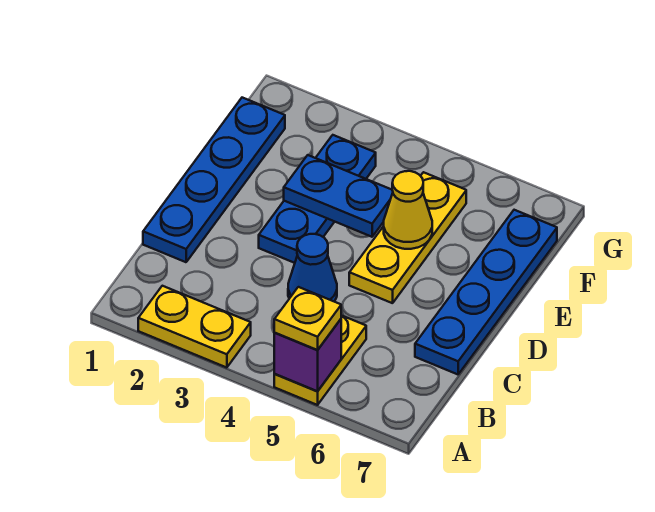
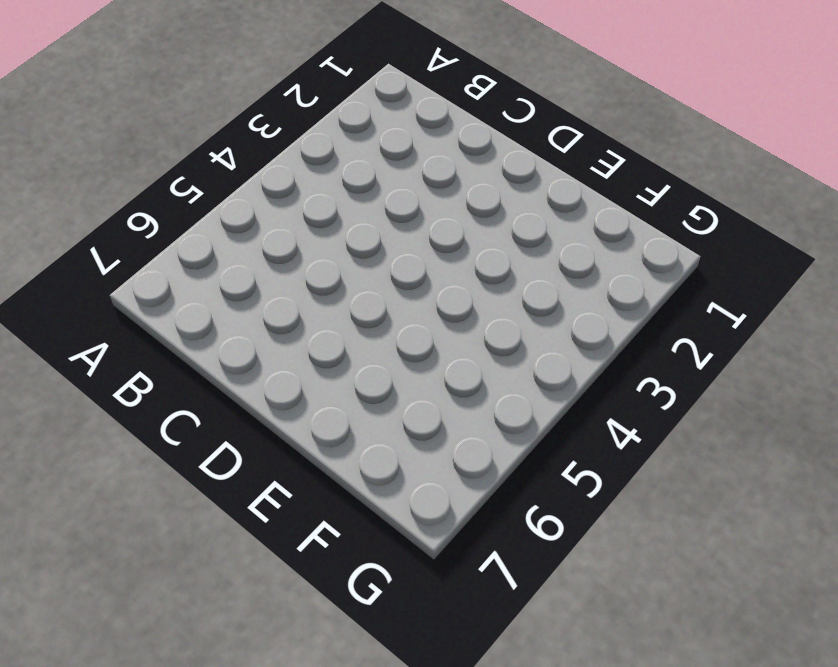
none -> yellow 1x2 plate [138,286,251,368]
none -> yellow 1x2 plate [274,315,366,405]

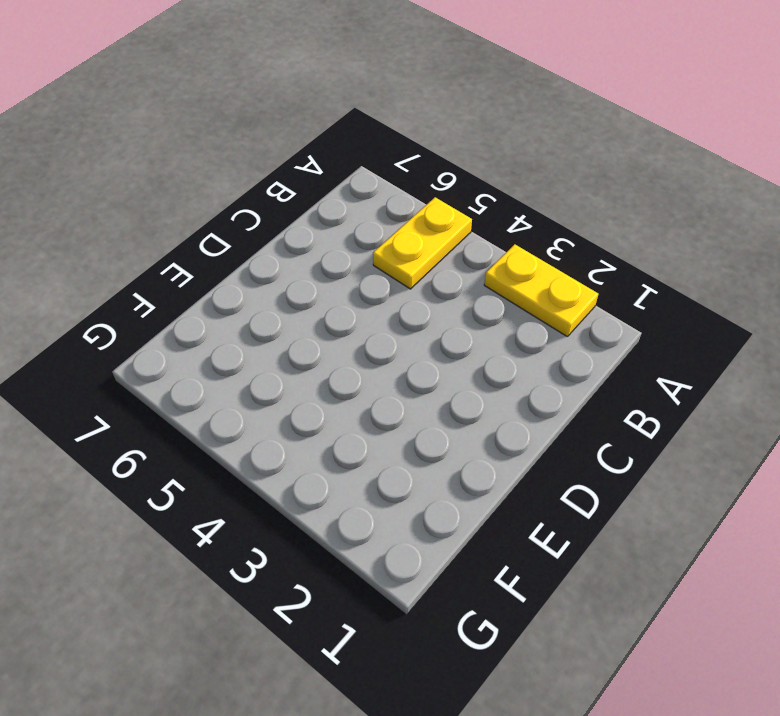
none -> blue 1x4 plate [143,98,285,262]
none -> blue 1x1 cone [288,234,337,302]

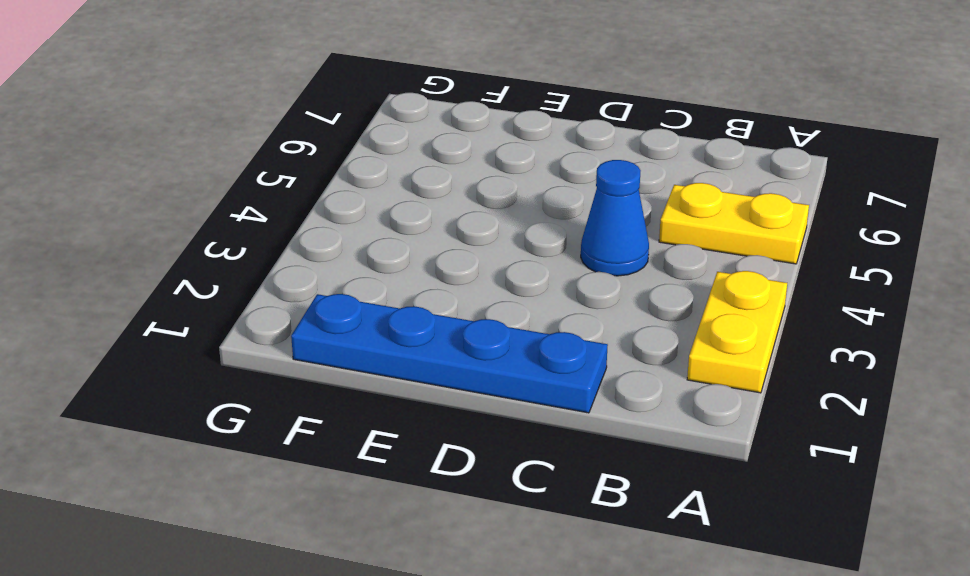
none -> blue 1x4 plate [415,210,557,374]
none -> blue 1x3 plate [259,135,376,263]

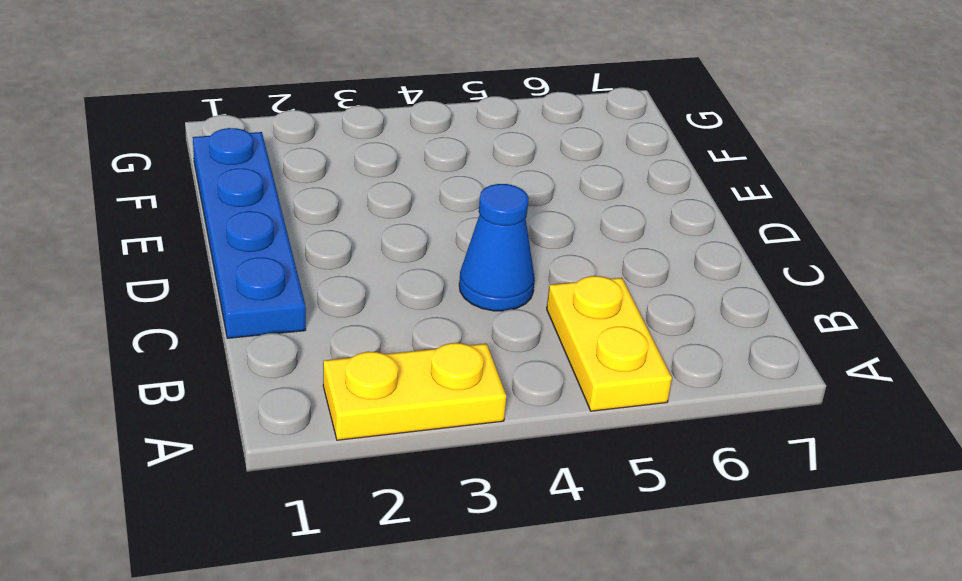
none -> blue 1x4 plate [415,210,557,374]
none -> blue 1x3 plate [259,135,376,263]

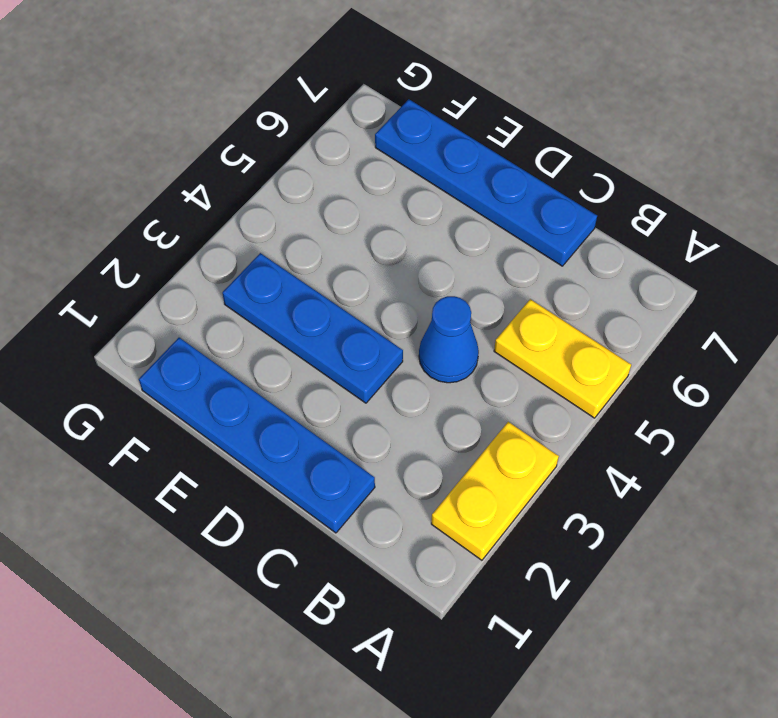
none -> yellow 1x3 plate [349,172,466,303]
none -> purple 1x1 brick [274,319,341,391]

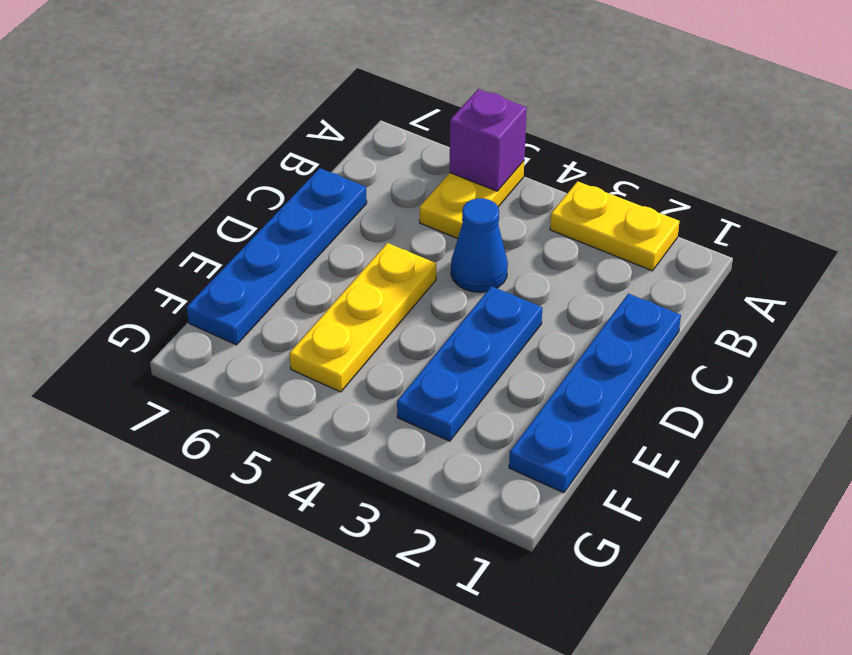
none -> blue 1x2 plate [284,155,393,237]
none -> yellow 1x1 cone [384,171,432,249]

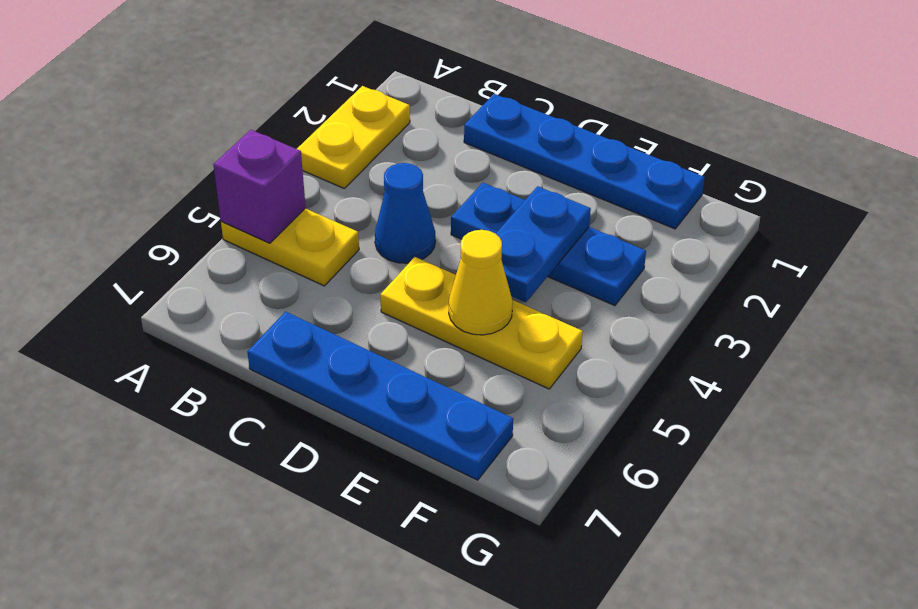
none -> yellow 1x1 plate [274,287,341,350]

